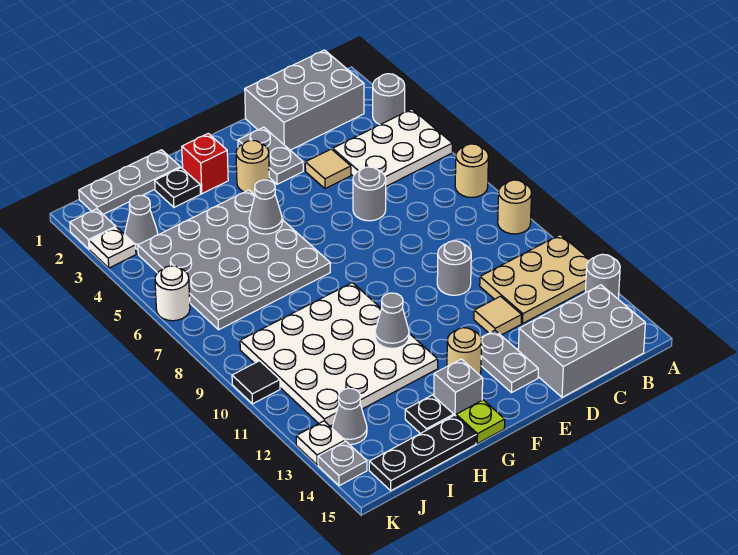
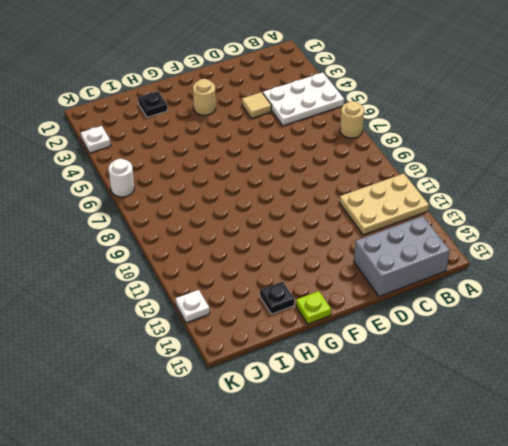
none -> grey 1x1 round brick [373,74,405,125]
none -> tan 1x1 round brick [498,180,532,234]
none -> grey 1x1 round brick [585,254,620,299]
none -> grey 2x3 brick [245,50,364,150]

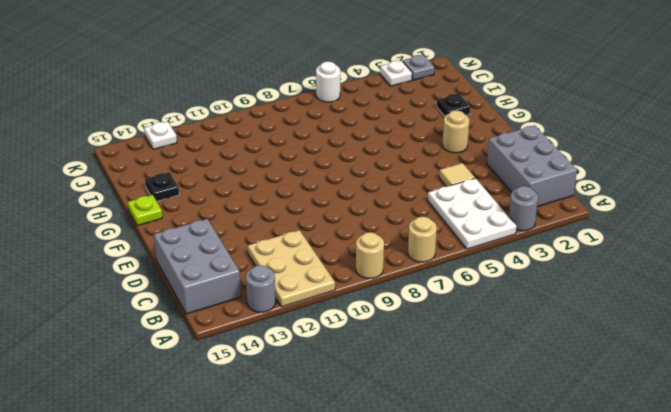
none -> grey 1x1 round brick [353,167,386,221]
none -> grey 1x1 round brick [437,241,471,295]
none -> tan 1x1 tile [474,296,522,335]
none -> grey 1x2 plate [238,127,303,184]

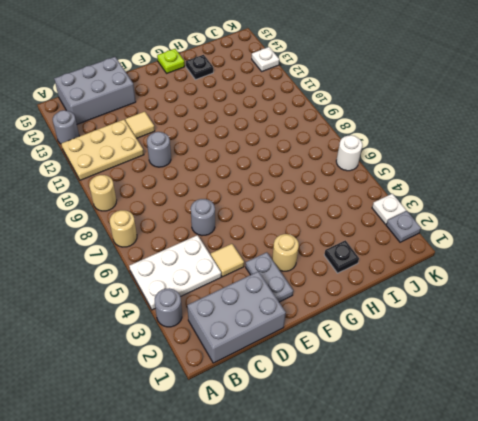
none -> grey 1x2 plate [481,330,538,393]
none -> tan 1x1 round brick [447,328,482,375]
none -> red 1x1 brick [182,134,228,194]
none -> grey 4x4 plate [138,190,330,330]

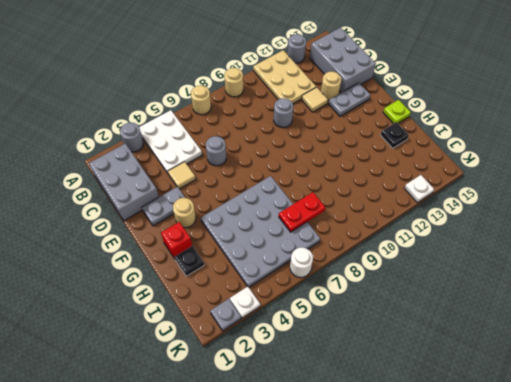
tan 1x1 round brick [321,72,341,100] -> tan 1x1 round brick moved to [447,328,482,375]
red 1x2 plate [279,192,325,232] -> none
none -> white 4x4 plate [240,283,438,426]
none -> grey 1x1 brick [434,359,483,416]
none -> grey 1x3 plate [79,150,180,214]
none -> black 1x3 plate [369,415,476,491]

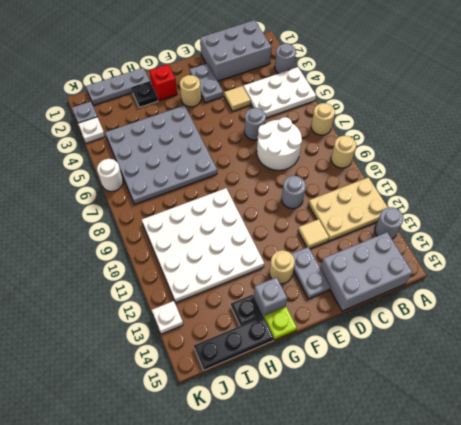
white 2x2 round brick [257,117,302,170] -> none
none -> grey 1x1 cone [125,196,158,249]
none -> grey 1x1 cone [332,388,367,445]
none -> black 1x1 tile [232,361,280,404]
none -> grey 1x1 plate [318,441,367,486]

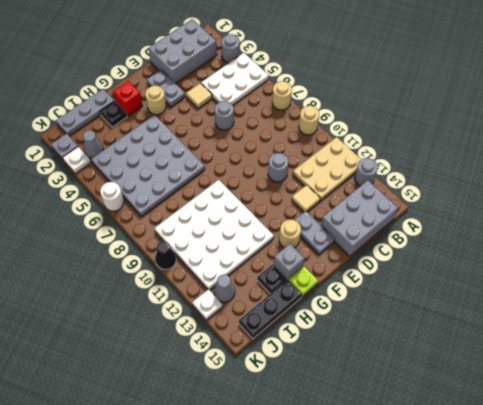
black 1x1 cone [155,242,176,270] -> black 1x1 tile [232,361,280,404]
none -> grey 1x1 plate [318,441,367,486]
none -> grey 1x1 cone [249,180,282,234]
none -> grey 1x1 cone [375,293,409,348]

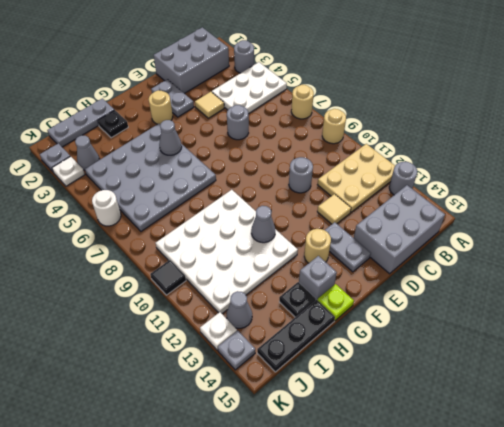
none -> red 1x1 brick [182,134,228,194]

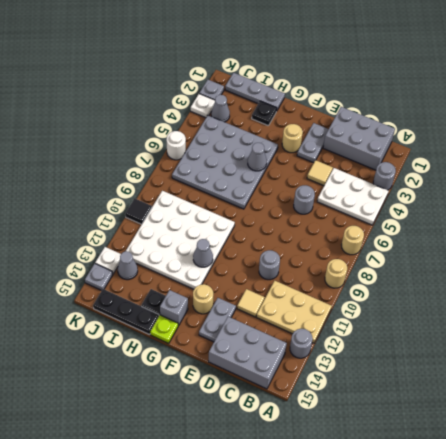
none -> red 1x1 brick [182,134,228,194]

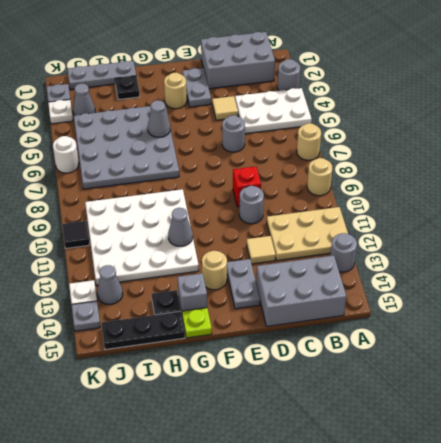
red 1x1 brick [233,166,261,207] -> red 1x1 brick moved to [182,134,228,194]

